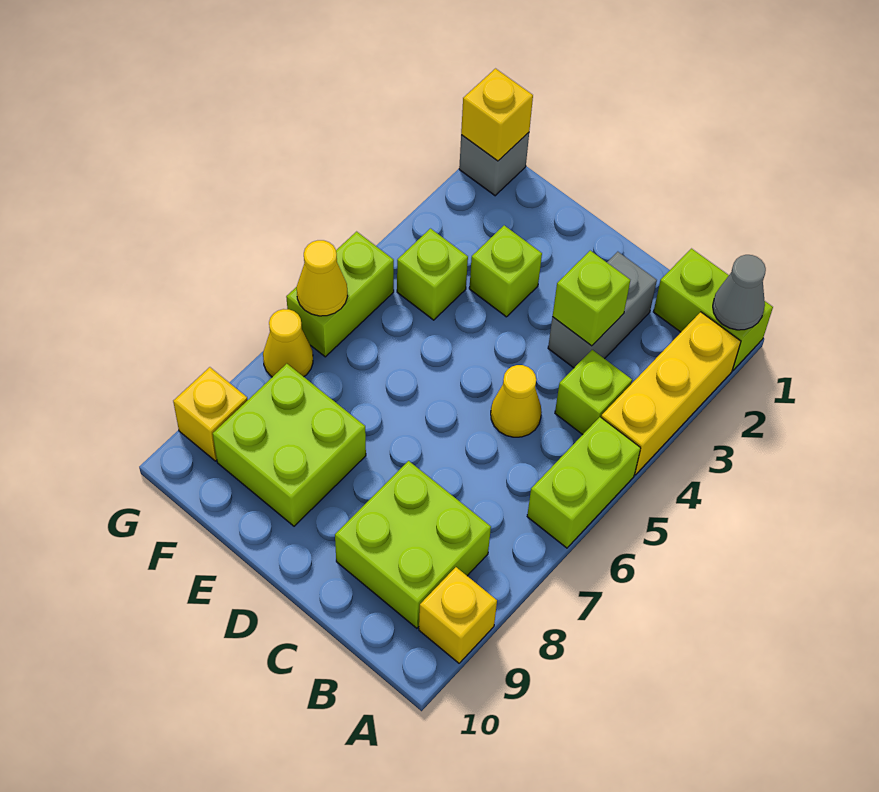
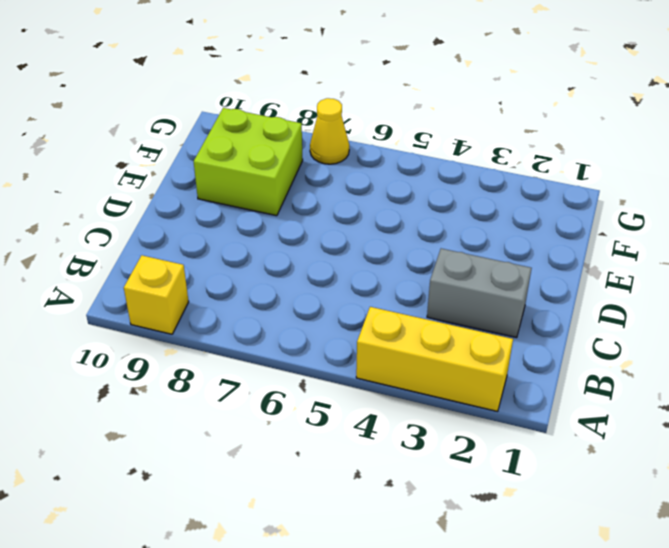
none -> lime 1x2 brick [653,249,773,370]
none -> lime 1x2 brick [527,417,641,548]
none -> lime 1x1 brick [555,350,632,435]

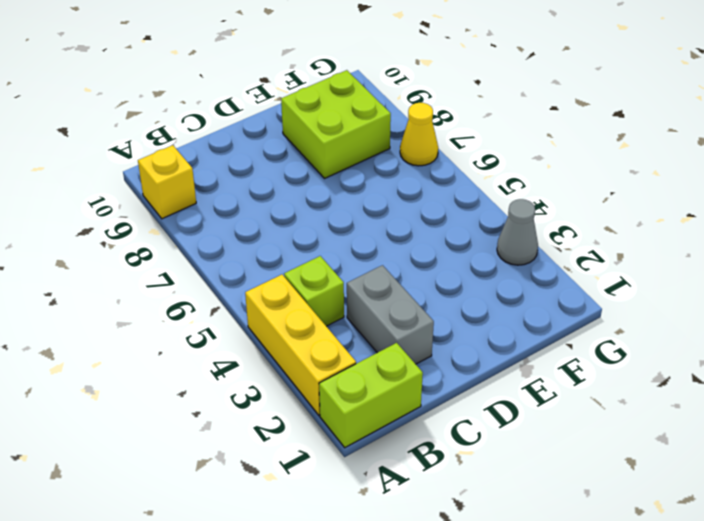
grey 1x1 cone [497,199,538,265] -> grey 1x1 cone moved to [713,255,766,330]
none -> lime 1x2 brick [527,417,641,548]
none -> lime 2x2 brick [335,461,491,628]
none -> yellow 1x1 cone [491,365,542,437]

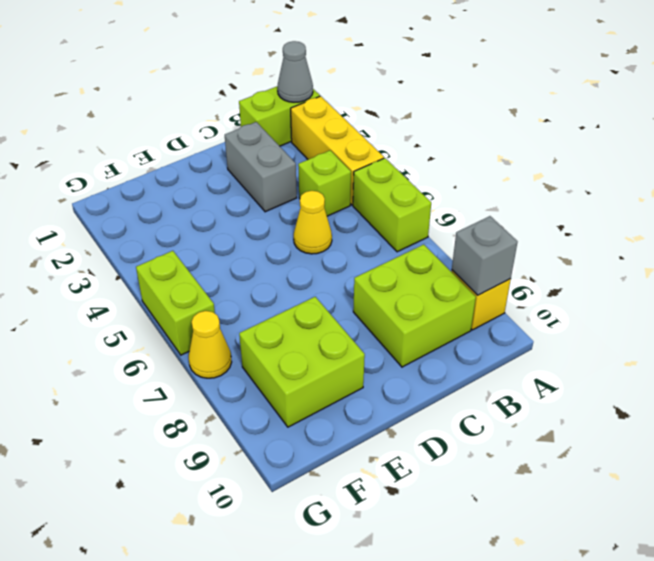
grey 1x1 brick [452,216,517,295] -> grey 1x1 brick moved to [459,133,529,196]
none -> lime 1x1 brick [469,225,542,317]
none -> lime 1x1 brick [397,229,468,320]
none -> yellow 1x1 brick [173,367,248,461]

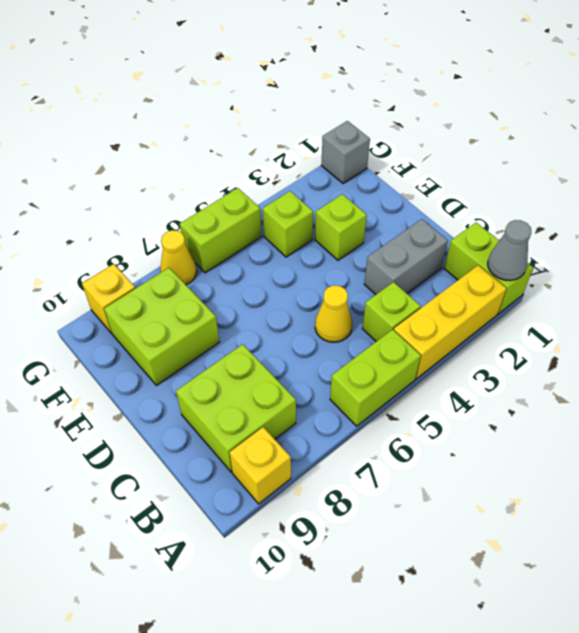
none -> lime 1x1 brick [553,251,630,346]
none -> yellow 1x1 brick [461,69,533,161]
none -> yellow 1x1 cone [297,240,348,316]

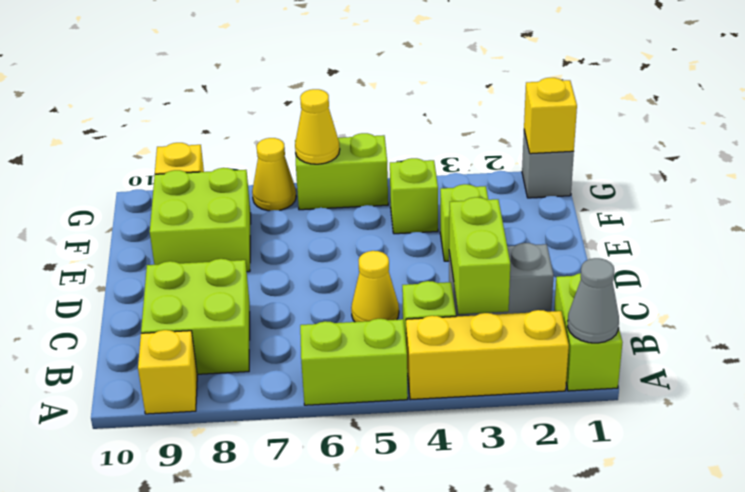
lime 1x2 brick [449,197,510,314] -> lime 1x1 brick [553,251,630,346]

